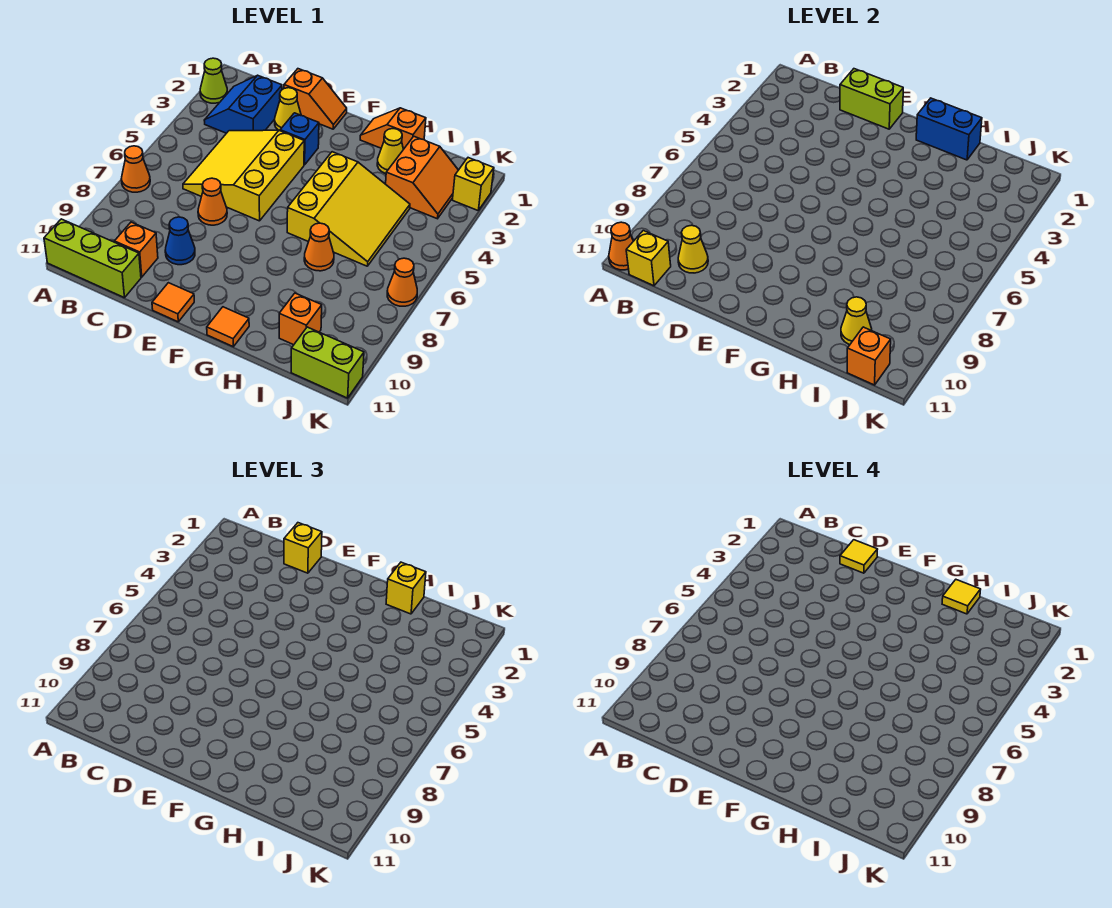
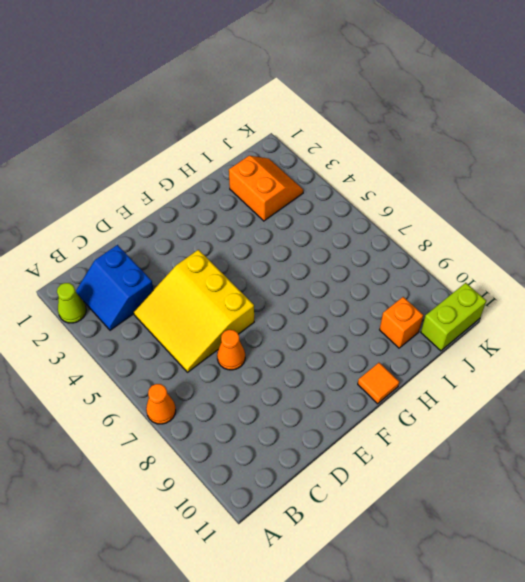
none -> lime 1x3 brick [44,219,141,298]
none -> orange 1x1 brick [114,222,158,277]
none -> orange 1x2 slope [284,69,347,129]
none -> yellow 1x1 cone [275,88,301,131]

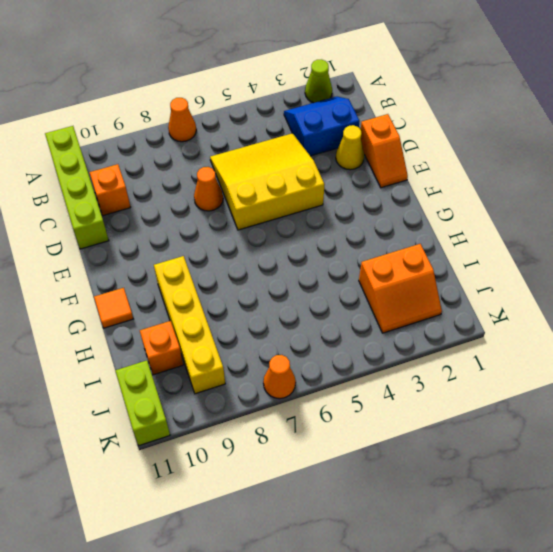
lime 1x4 brick [45,126,109,249] -> lime 1x3 brick [44,219,141,298]
yellow 1x4 brick [154,256,225,394] -> none
none -> blue 1x1 cone [165,217,195,265]
none -> blue 1x1 brick [280,113,319,165]
none -> orange 1x1 tile [152,283,194,322]
none -> orange 1x2 slope [360,108,426,149]

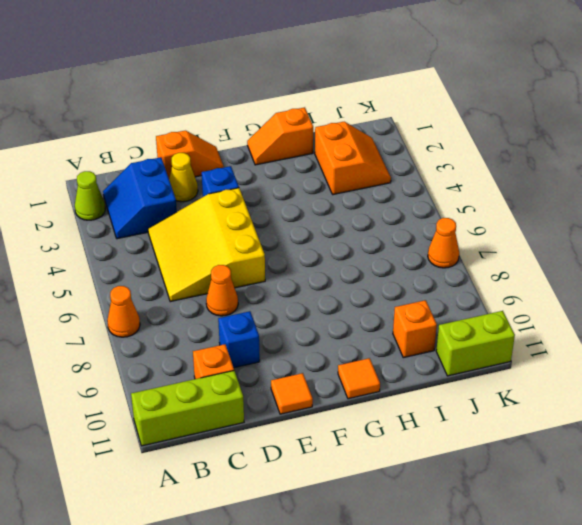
blue 1x1 brick [218,311,260,368] -> blue 1x1 cone [165,217,195,265]
none -> yellow 3x3 slope [287,152,410,266]
none -> yellow 1x1 cone [377,129,403,174]
none -> orange 1x1 cone [304,223,334,271]
none -> yellow 1x1 brick [453,158,494,210]

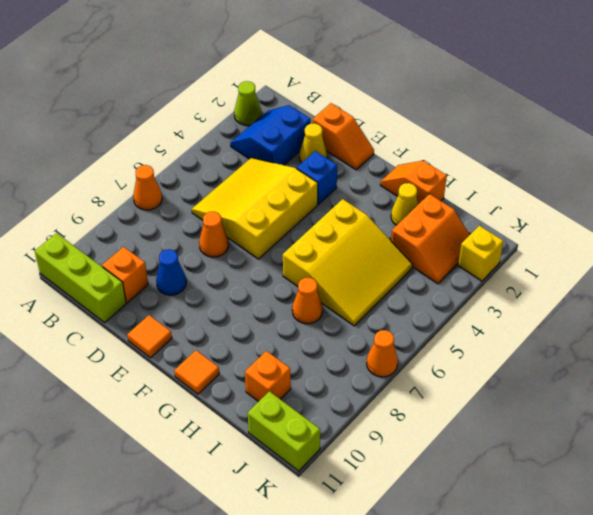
none -> orange 1x1 cone [609,222,633,270]
none -> yellow 1x1 brick [626,231,671,286]
none -> yellow 1x1 cone [678,225,708,273]
none -> lime 1x2 brick [840,69,903,129]

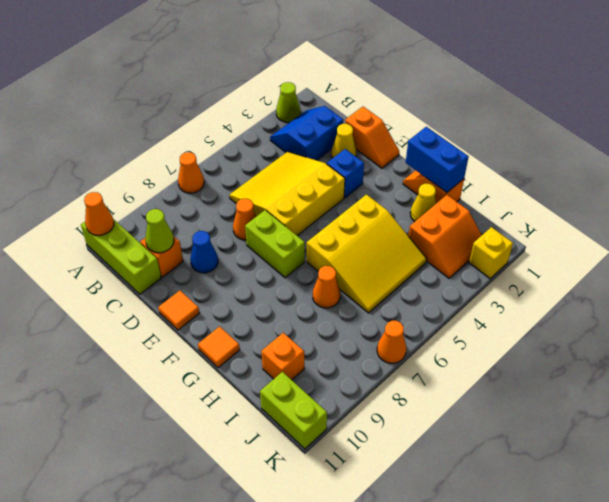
lime 1x1 cone [145,209,174,253] -> yellow 1x1 cone [678,225,708,273]
lime 1x2 brick [245,210,305,278] -> lime 1x2 brick moved to [840,69,903,129]
none -> yellow 1x1 brick [626,231,671,286]
none -> yellow 1x1 cone [841,297,872,345]
none -> orange 1x1 brick [847,327,891,385]
none -> yellow 1x1 brick [284,523,322,573]

